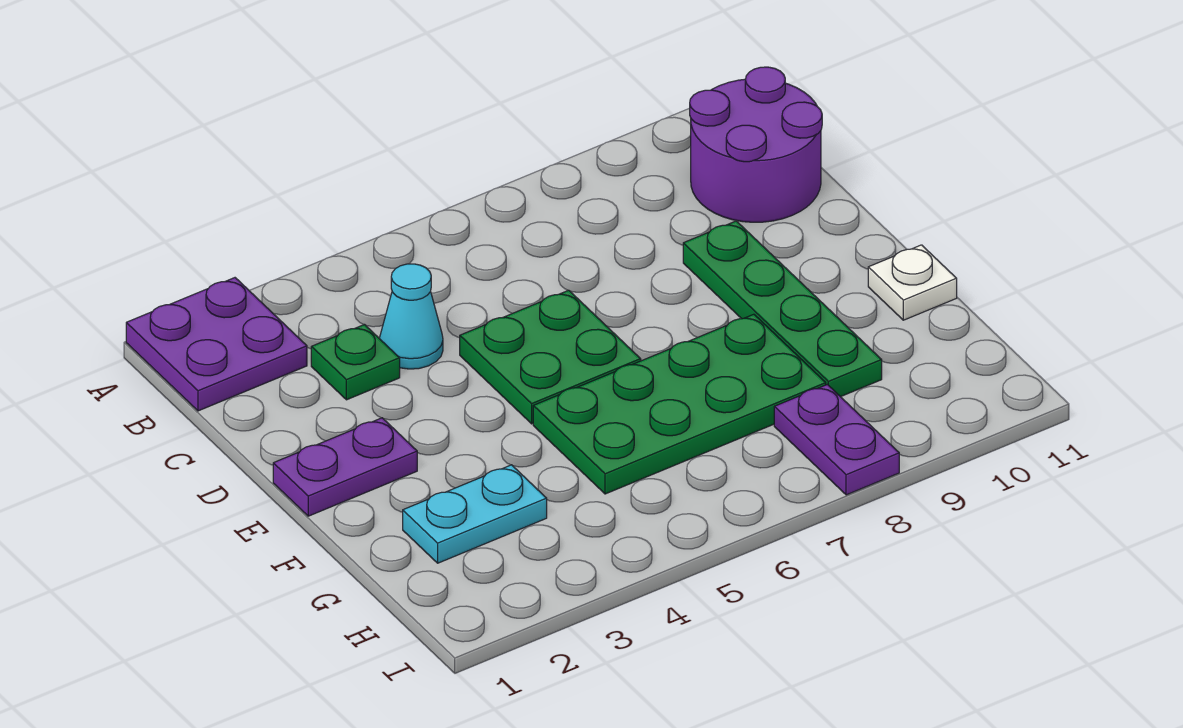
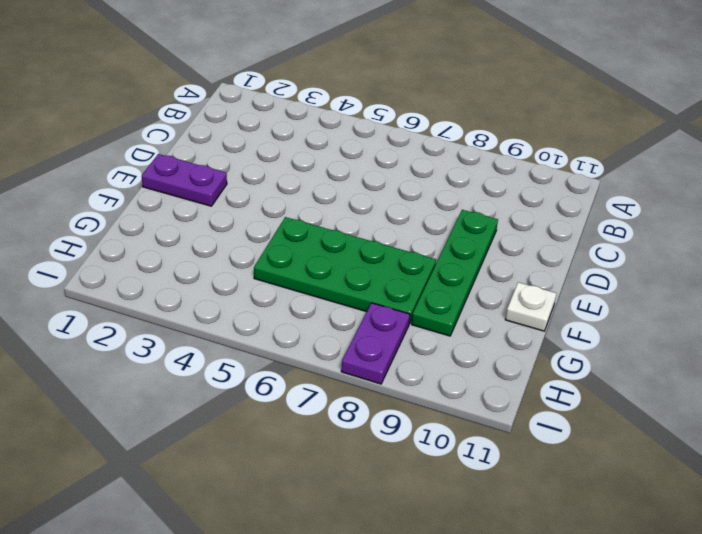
none -> purple 2x2 plate [126,278,307,411]
none -> purple 2x2 round brick [690,67,822,222]

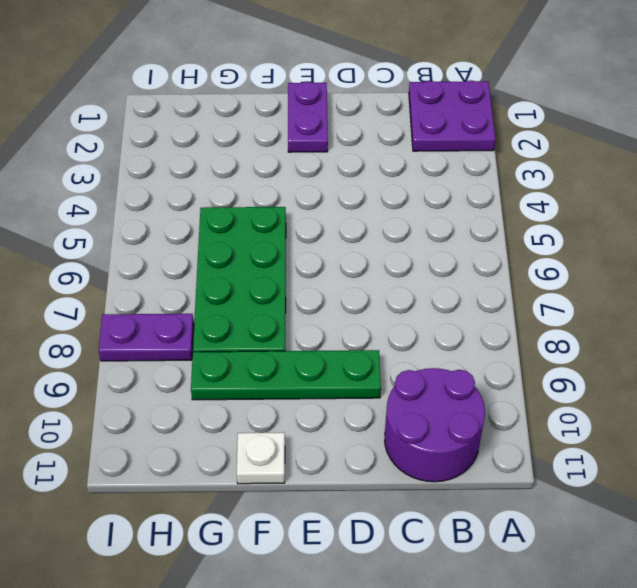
none -> green 1x1 plate [311,325,400,400]
none -> cyan 1x1 cone [380,264,443,369]

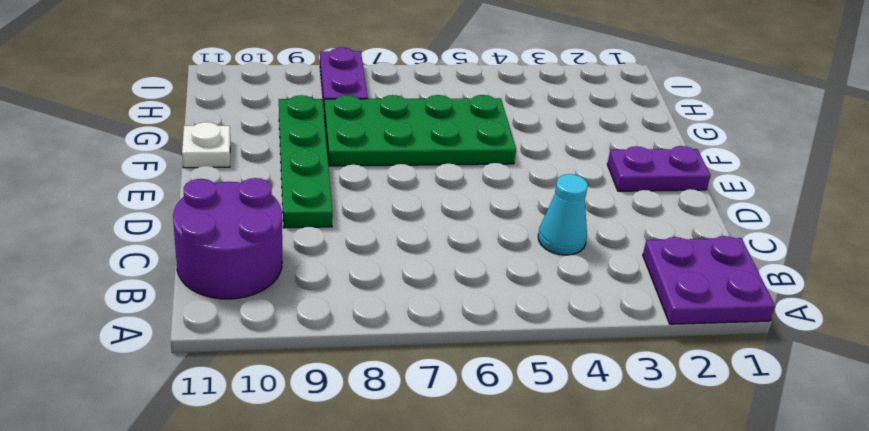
none -> green 1x1 plate [311,325,400,400]
none -> green 2x2 plate [460,290,641,424]

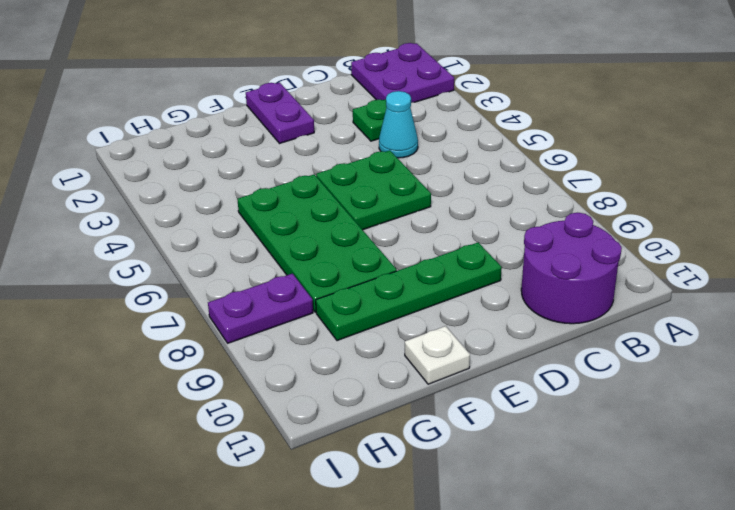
none -> cyan 1x2 plate [403,465,547,563]

